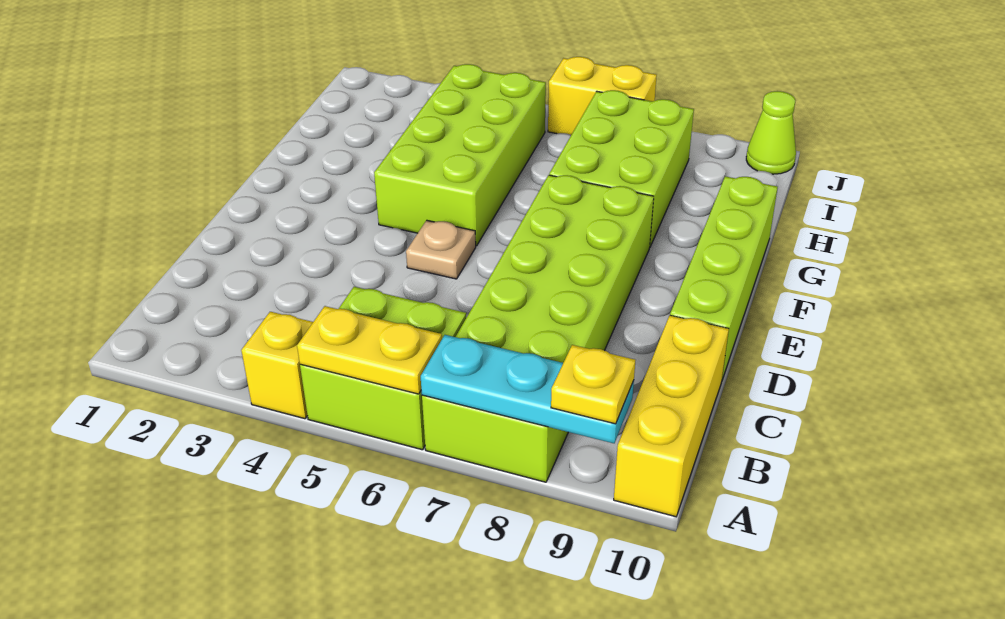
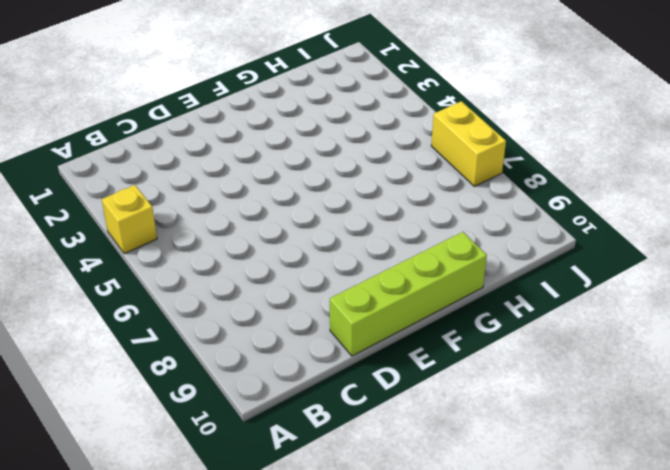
none -> lime 2x2 brick [300,287,466,450]
none -> lime 2x6 brick [422,175,654,482]
none -> yellow 1x3 brick [614,316,729,517]

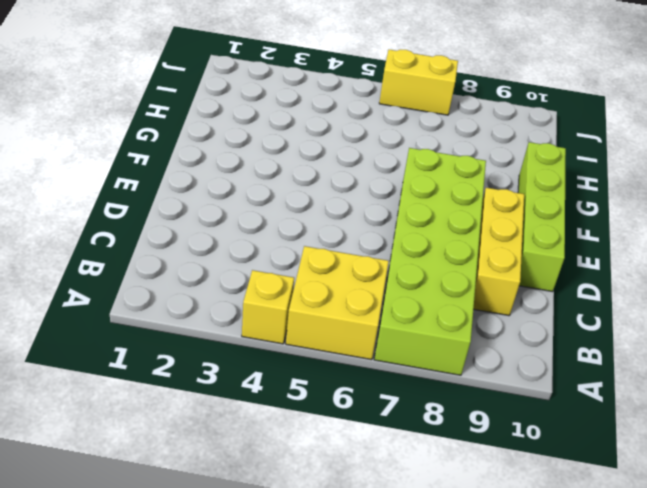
yellow 2x2 brick [286,246,389,360] -> lime 2x2 brick [300,287,466,450]
yellow 1x3 brick [474,188,524,316] -> yellow 1x3 brick moved to [614,316,729,517]
none -> tan 1x1 plate [406,220,476,279]
none -> lime 2x4 brick [374,64,546,246]
none -> lime 2x3 brick [549,90,694,246]

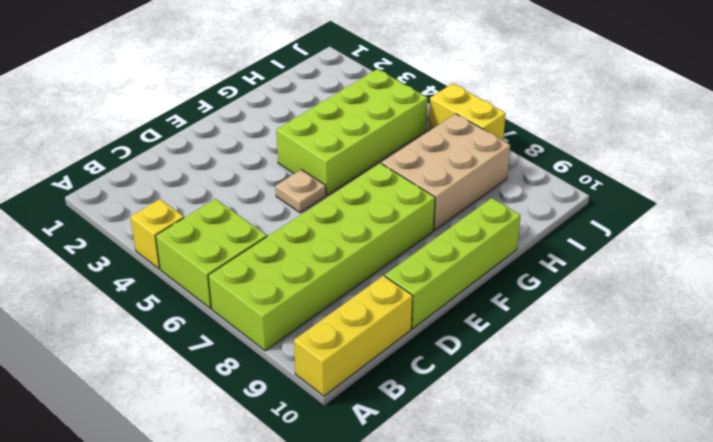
tan 2x3 brick [381,114,510,230] -> lime 2x3 brick [549,90,694,246]
none -> lime 1x1 cone [746,91,796,174]
none -> yellow 1x2 plate [297,306,442,394]
none -> cyan 1x3 plate [421,335,634,443]

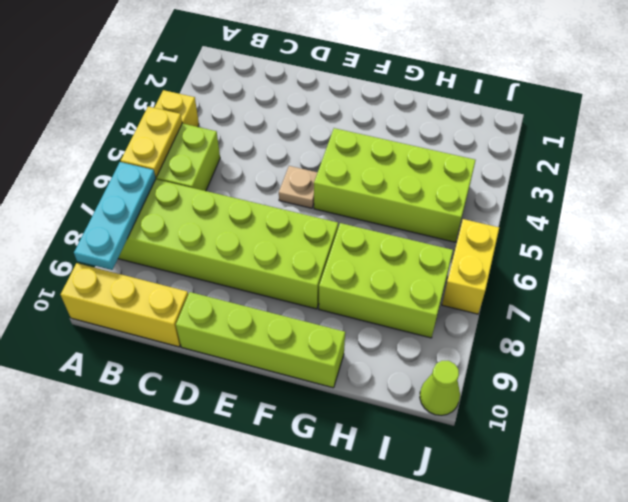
none -> yellow 1x1 plate [551,345,635,424]

